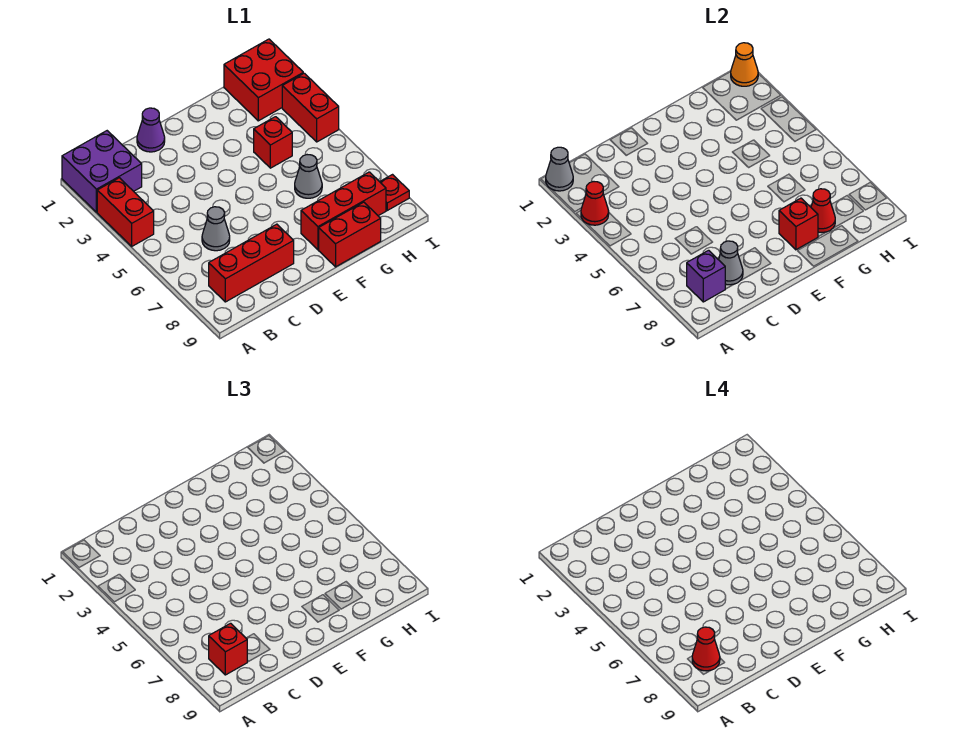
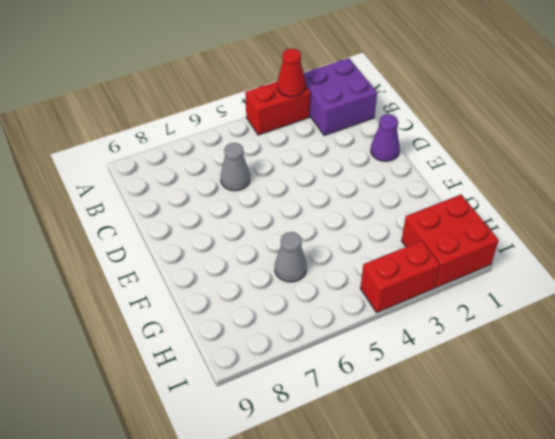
none -> red 1x3 brick [209,224,294,302]
none -> red 1x3 brick [301,172,386,250]
none -> red 1x2 brick [319,202,381,267]

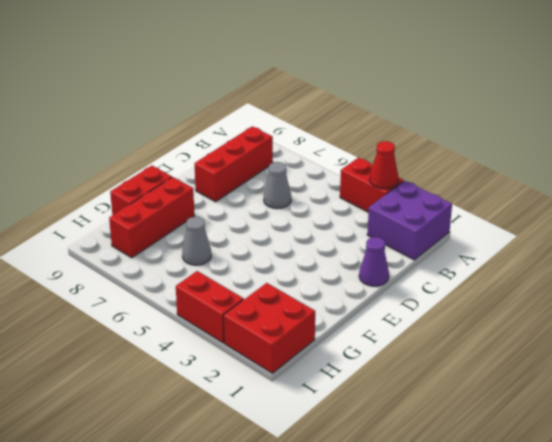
none -> red 1x1 brick [254,117,292,168]
none -> red 1x1 plate [380,175,409,210]
none -> grey 1x1 cone [546,147,573,191]

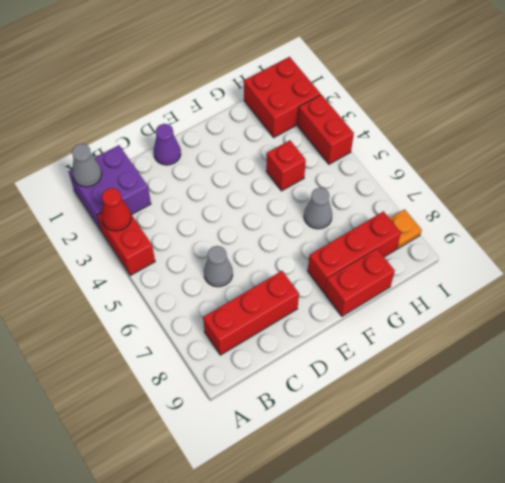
orange 1x1 plate [389,209,422,249] -> red 1x1 plate [380,175,409,210]
none -> purple 1x1 brick [687,250,725,302]
none -> grey 1x1 cone [719,241,743,285]
none -> red 1x1 brick [779,198,818,250]

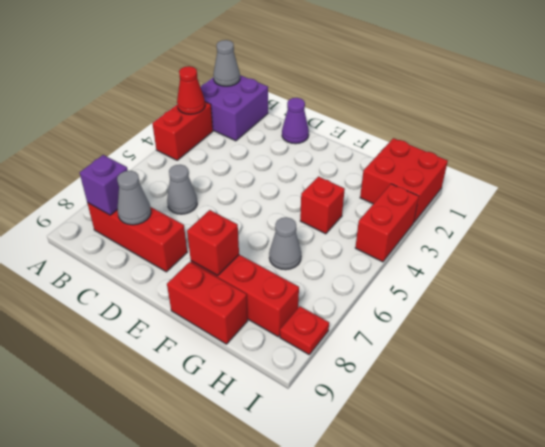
none -> red 1x1 cone [811,189,835,232]
none -> orange 1x1 cone [731,43,758,86]
none -> red 1x1 brick [209,623,247,675]

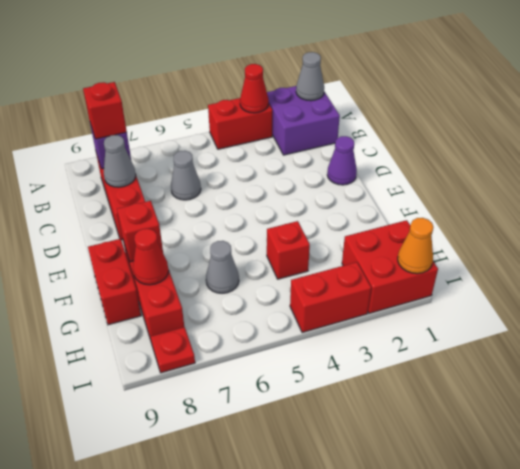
none -> red 1x1 cone [692,627,720,671]

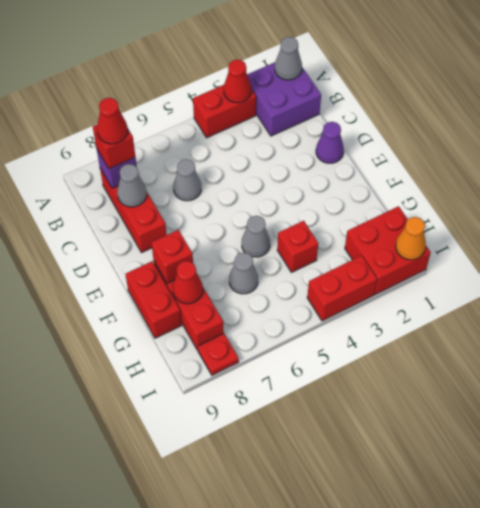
grey 1x1 cone [242,216,270,257] -> none

